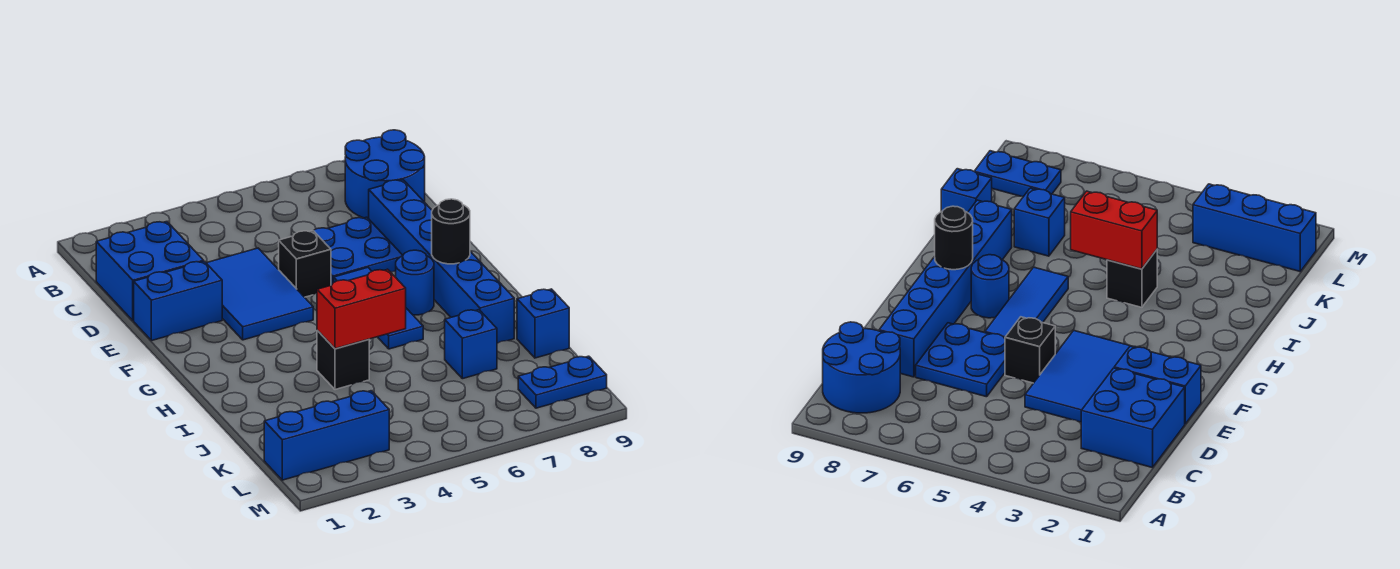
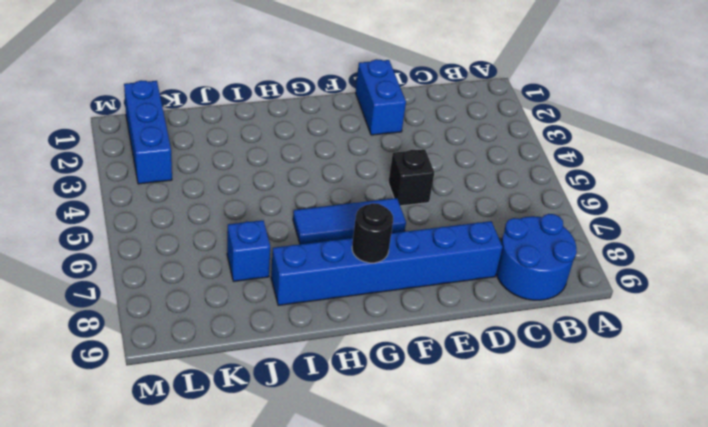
none -> blue 2x2 brick [96,222,204,321]
none -> blue 2x3 tile [207,248,313,340]
none -> blue 2x2 plate [313,217,403,285]

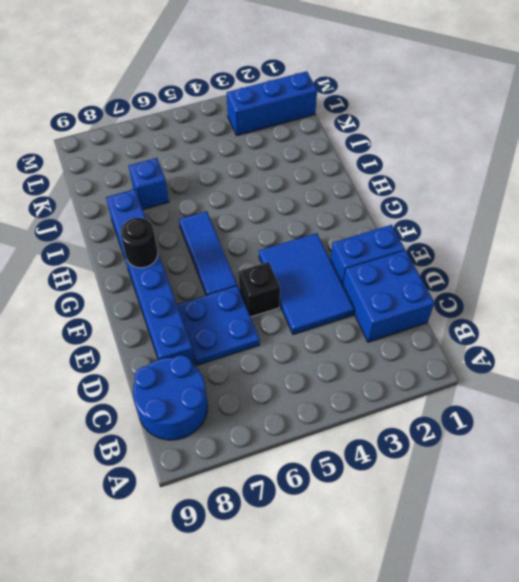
none -> blue 1x1 round brick [396,250,434,315]
none -> black 1x1 brick [317,331,369,390]
none -> blue 1x1 brick [517,289,569,358]

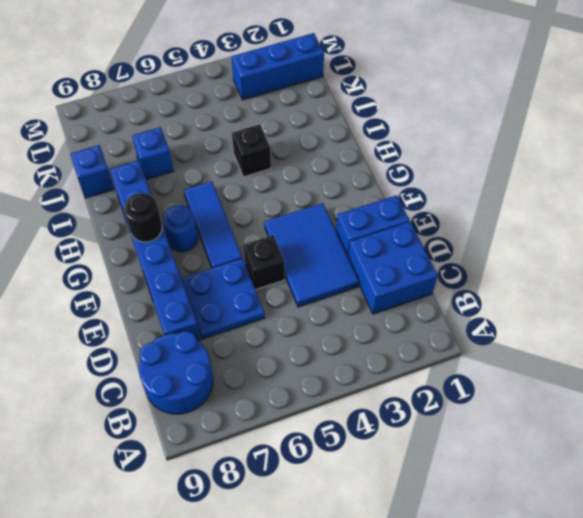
none -> blue 1x2 plate [518,356,607,408]
none -> red 1x2 brick [317,269,406,349]

